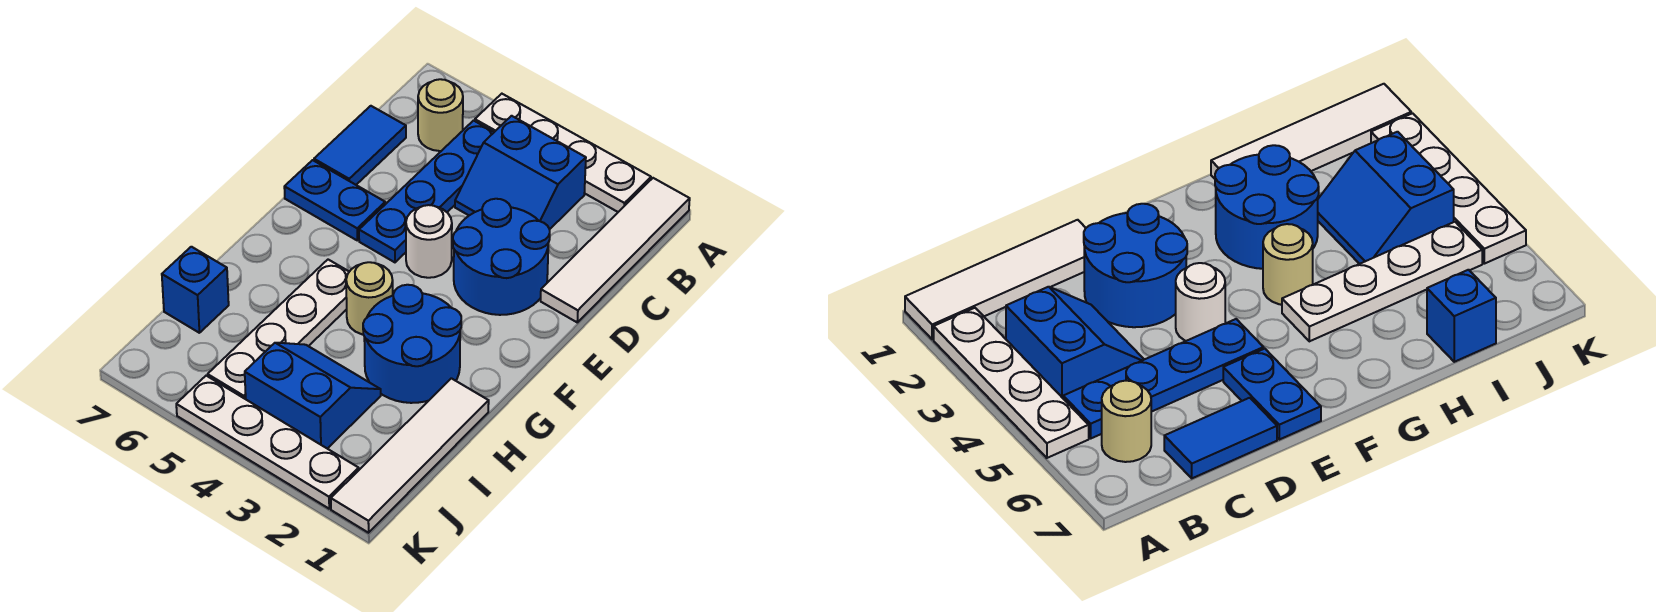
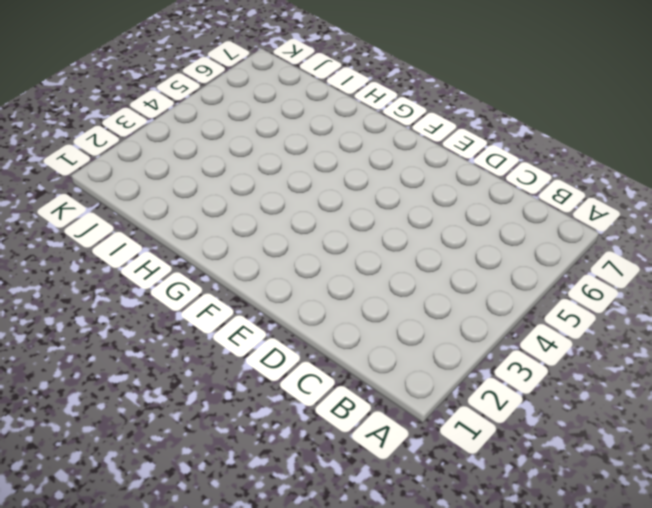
none -> white 1x4 tile [541,178,690,322]
none -> white 1x4 plate [475,94,651,212]
none -> blue 2x2 slope [455,116,586,229]

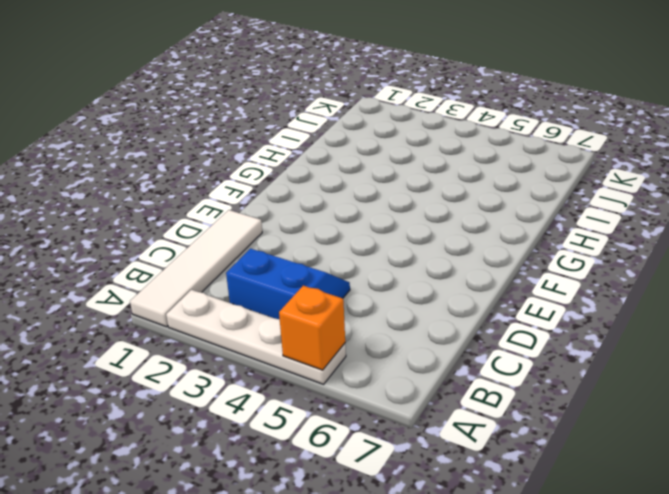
orange 1x1 brick [279,286,345,370] -> none
none -> blue 1x4 plate [359,121,494,262]
none -> tan 1x1 round brick [418,79,463,151]
none -> blue 1x2 tile [314,106,406,185]

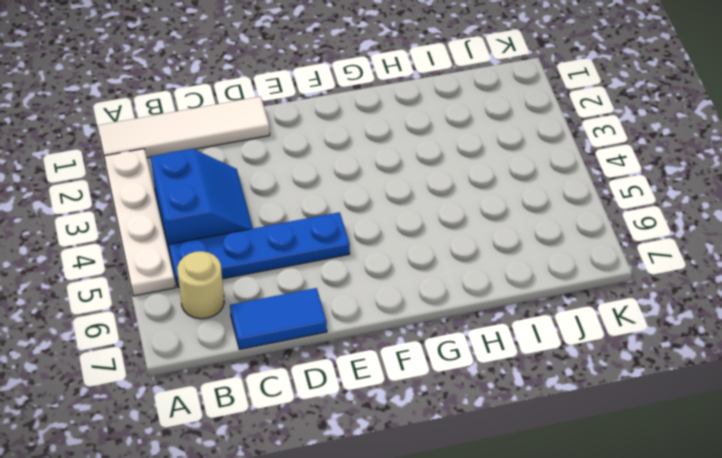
none -> blue 2x2 round brick [453,199,550,315]
none -> white 1x1 round brick [406,205,452,278]
none -> blue 1x2 plate [284,160,385,240]

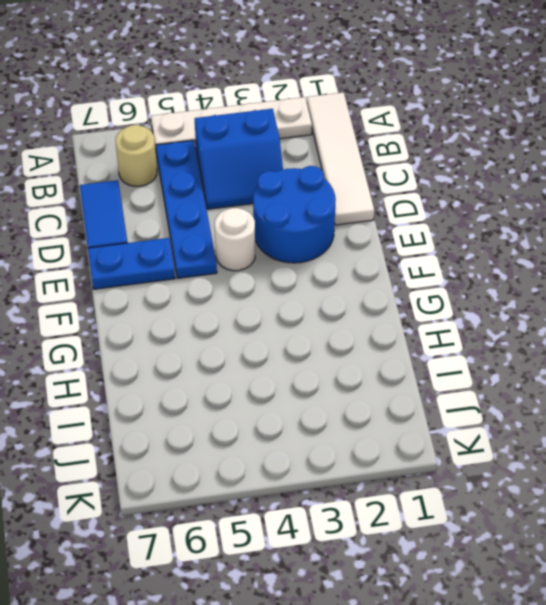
none -> blue 2x2 round brick [363,285,461,403]
none -> tan 1x1 round brick [346,262,393,334]
none -> white 1x4 plate [208,260,349,399]

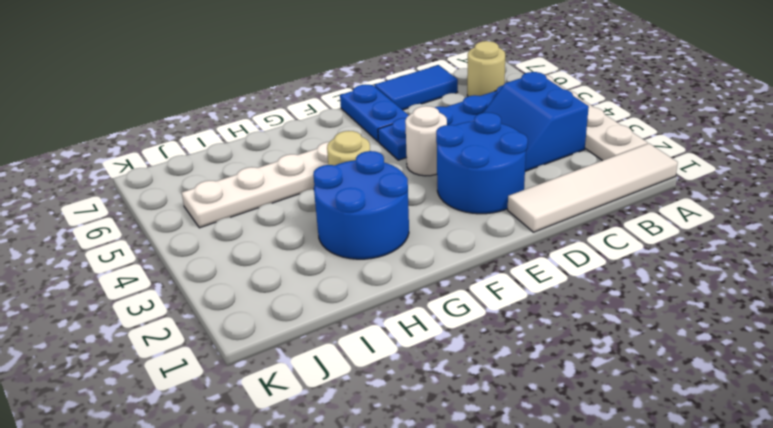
none -> white 1x4 tile [331,378,489,533]
none -> blue 2x2 slope [245,343,381,449]
none -> blue 1x1 brick [162,247,229,333]

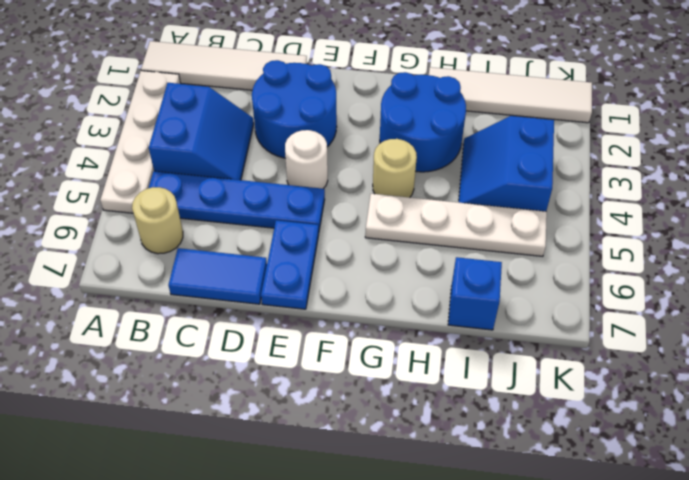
none -> white 1x4 plate [176,376,359,509]

